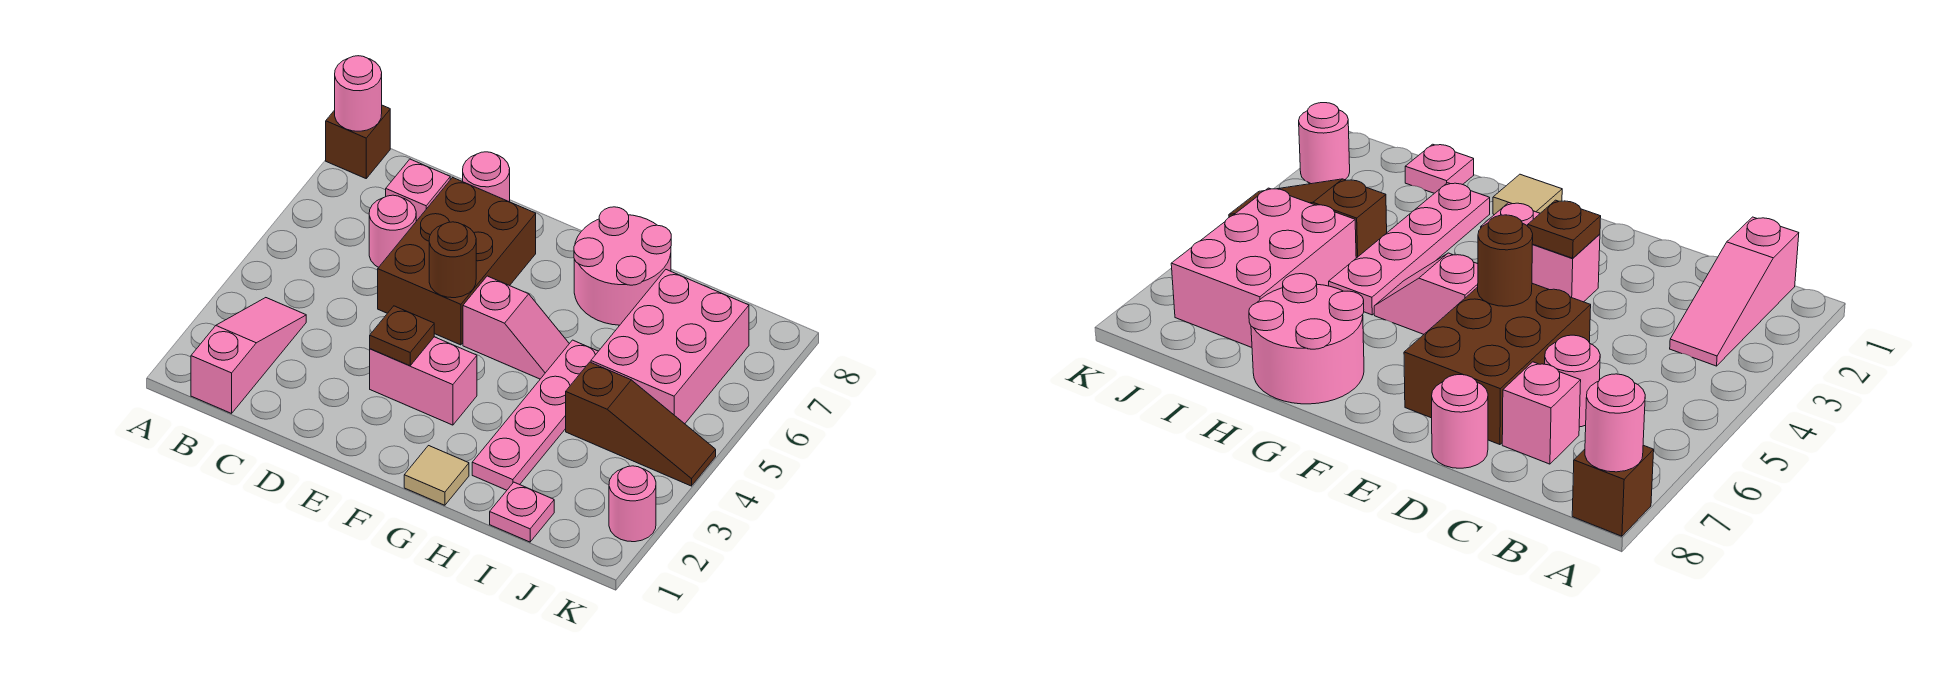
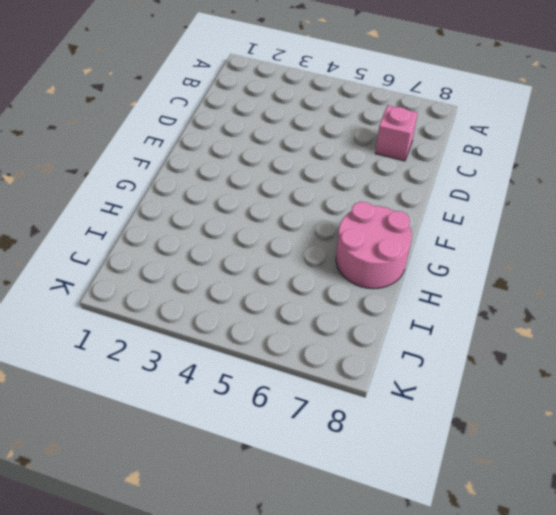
none -> brown 1x1 brick [326,105,390,178]
none -> pink 1x3 slope [191,298,306,413]
none -> pink 1x1 round brick [369,195,416,267]

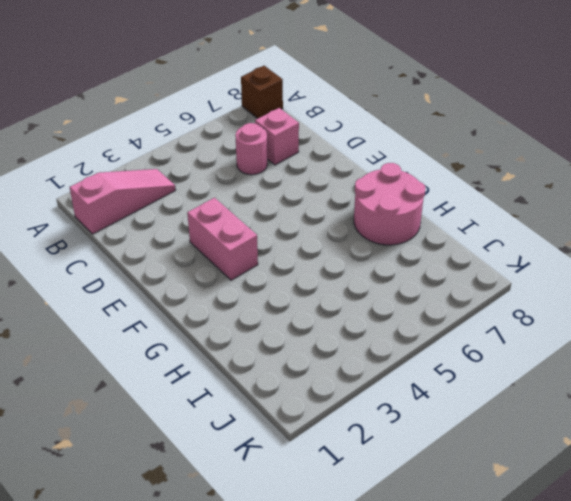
none -> brown 2x3 brick [378,178,536,345]
none -> pink 1x1 round brick [463,152,510,202]
none -> pink 1x2 slope [463,276,569,379]

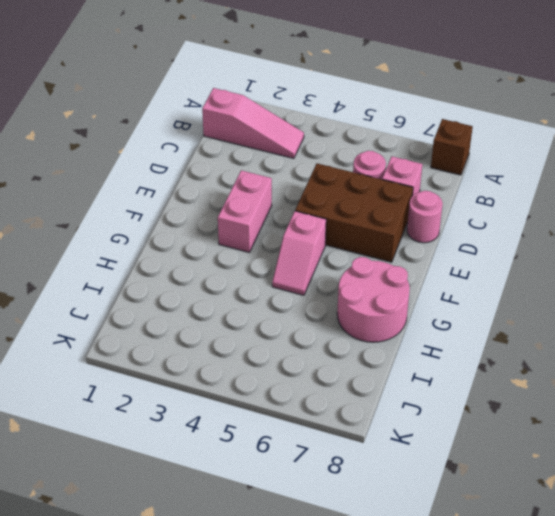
none -> tan 1x1 tile [404,446,469,505]
none -> pink 1x4 plate [472,340,598,490]
none -> pink 1x1 plate [490,482,554,542]

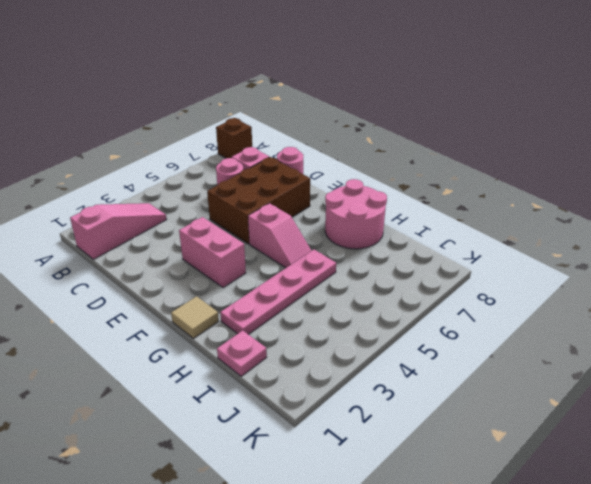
none -> brown 1x3 slope [566,362,716,486]
none -> pink 2x3 brick [591,270,749,424]
none -> pink 1x1 round brick [609,466,656,542]

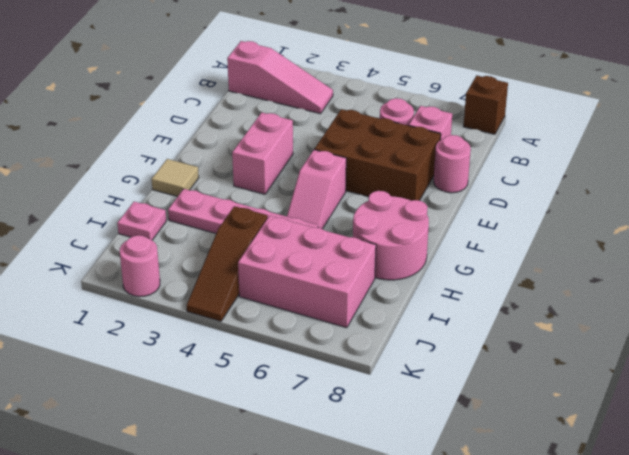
none -> pink 1x1 round brick [335,56,382,131]
none -> brown 1x1 plate [370,306,434,366]
none -> brown 1x1 round brick [429,222,476,298]

